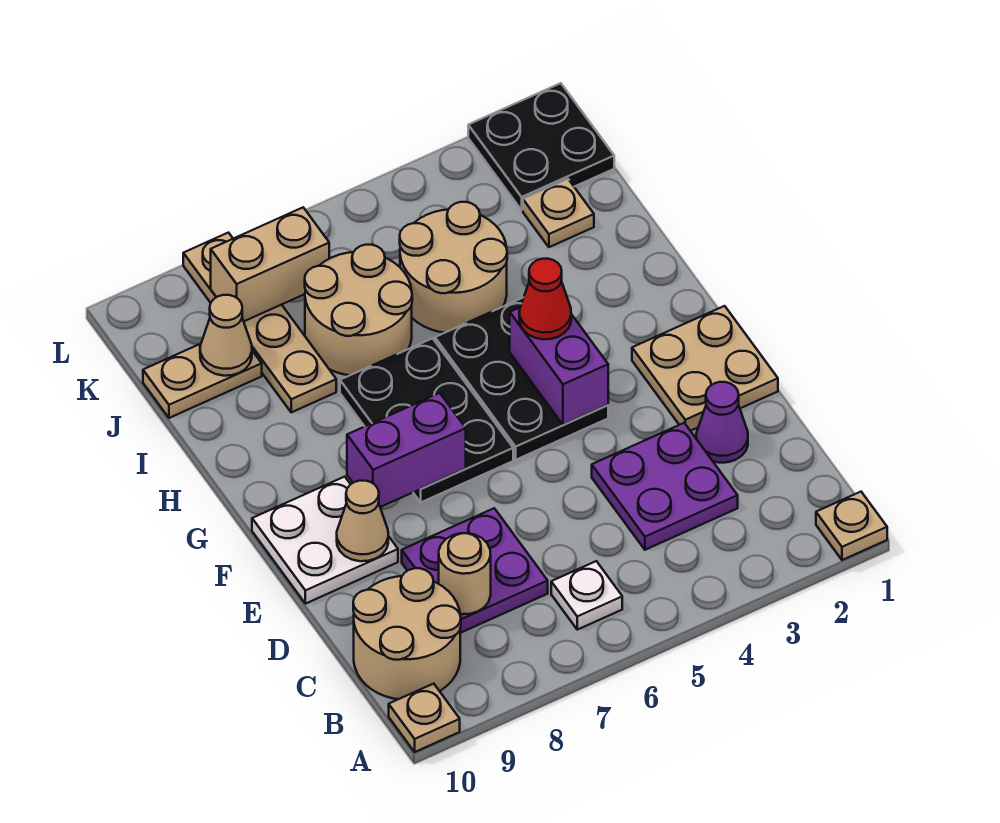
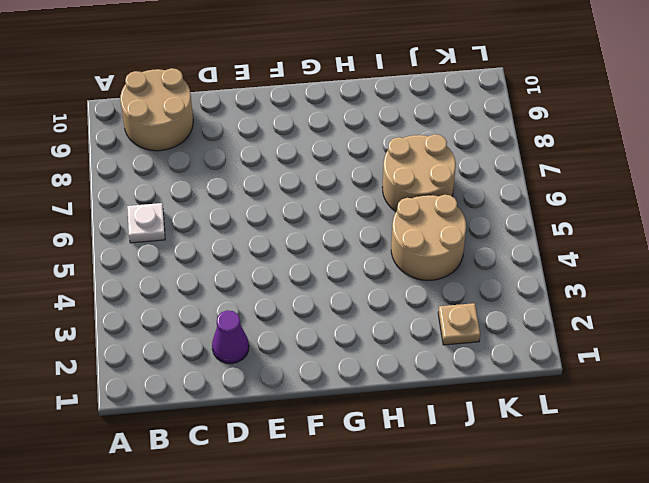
none -> tan 1x1 plate [816,492,887,560]
none -> tan 1x1 plate [389,684,460,752]
none -> purple 2x2 plate [592,423,738,550]

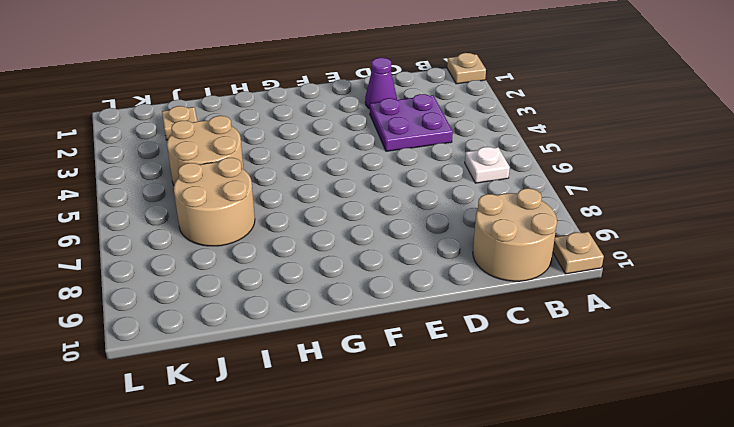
none -> purple 2x2 plate [402,508,548,633]
none -> tan 2x2 plate [632,306,778,431]
none -> white 2x2 plate [252,477,398,604]

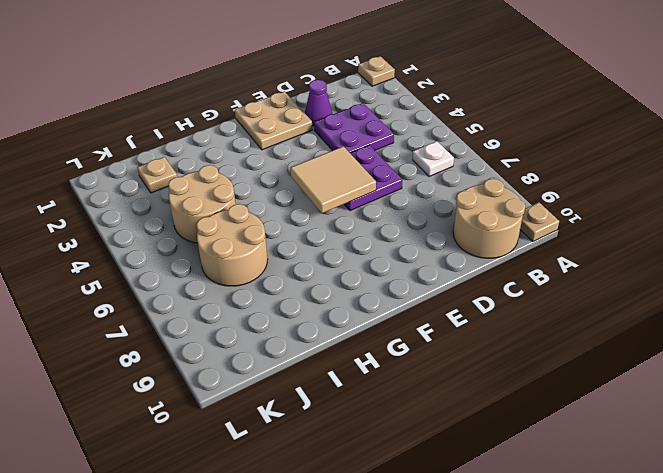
purple 2x2 plate [344,145,403,211] -> purple 2x2 plate moved to [402,508,548,633]
tan 2x2 tile [290,146,376,213] -> none
none -> white 2x2 plate [252,477,398,604]
none -> black 2x3 plate [435,298,608,460]
none -> black 2x3 plate [340,338,513,502]

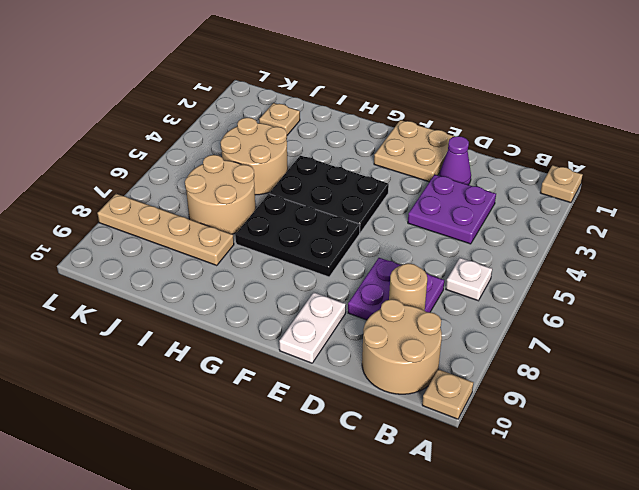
white 1x2 plate [279,293,346,363] -> white 2x2 plate [252,477,398,604]
none -> tan 1x2 plate [143,344,262,418]
none -> black 2x2 plate [468,83,614,210]
none -> tan 1x1 cone [337,481,388,561]

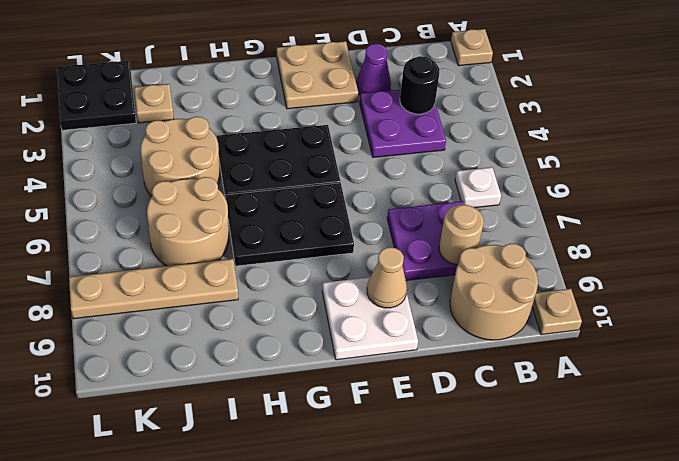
black 1x1 round brick [400,56,439,114] -> none
none -> tan 1x2 plate [143,344,262,418]
none -> purple 1x2 brick [510,308,608,425]
none -> purple 1x2 brick [347,393,466,507]

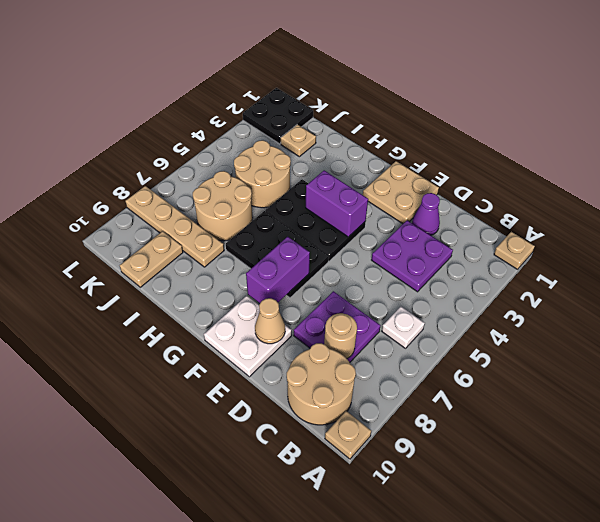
none -> tan 1x1 cone [200,295,252,376]
none -> tan 1x2 brick [211,208,329,321]
none -> red 1x1 cone [519,259,571,339]

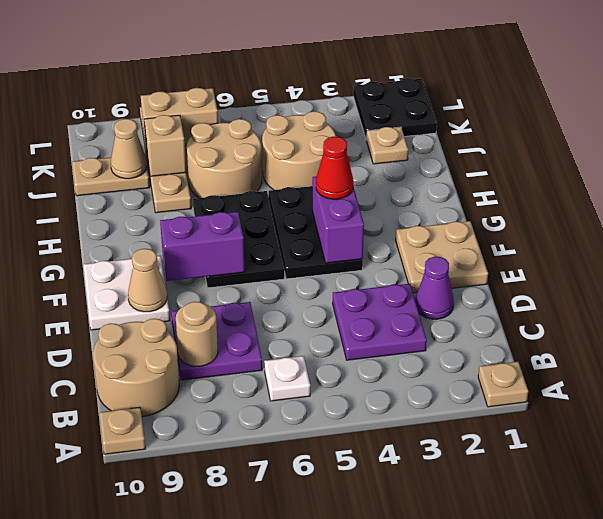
tan 1x1 brick [144,115,186,176] -> none

